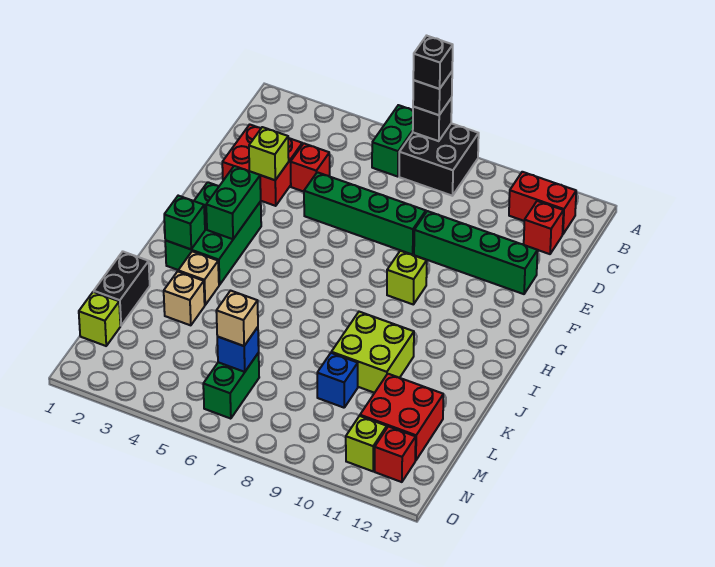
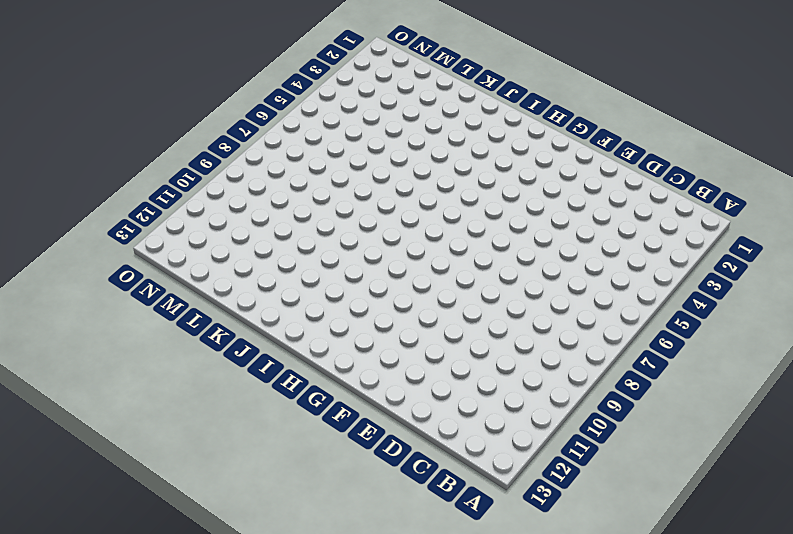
none -> green 1x2 brick [372,105,413,177]
none -> black 2x2 brick [399,123,479,196]
none -> red 1x2 brick [509,172,576,234]

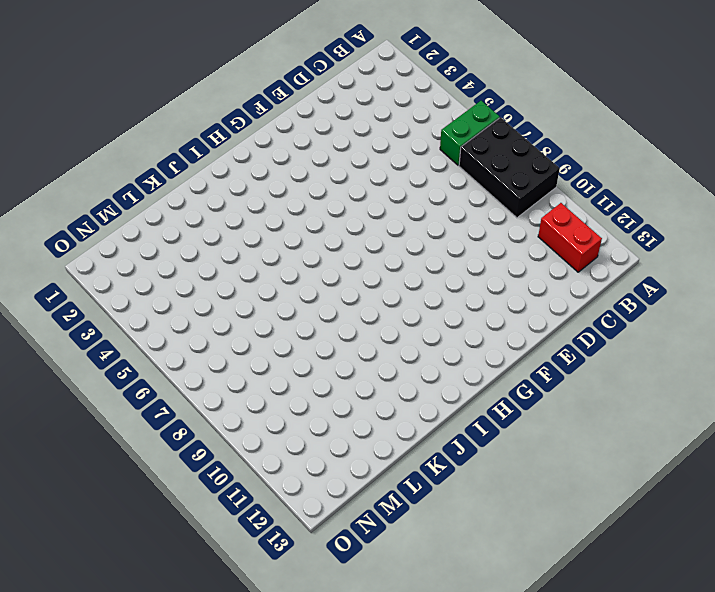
black 2x3 brick [459,117,560,218] -> black 2x2 brick [399,123,479,196]
none -> red 1x1 brick [524,201,563,254]
none -> red 2x2 brick [222,125,302,206]
none -> red 1x1 brick [291,144,330,192]

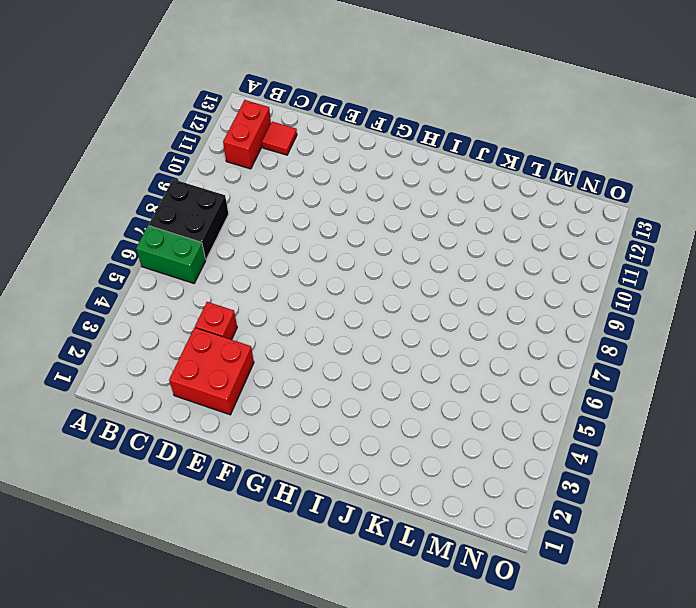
red 1x1 tile [262,122,297,155] -> red 1x1 brick [524,201,563,254]
none -> green 1x4 brick [304,172,426,255]
none -> green 1x4 brick [414,211,538,294]
none -> green 2x3 brick [165,182,261,285]

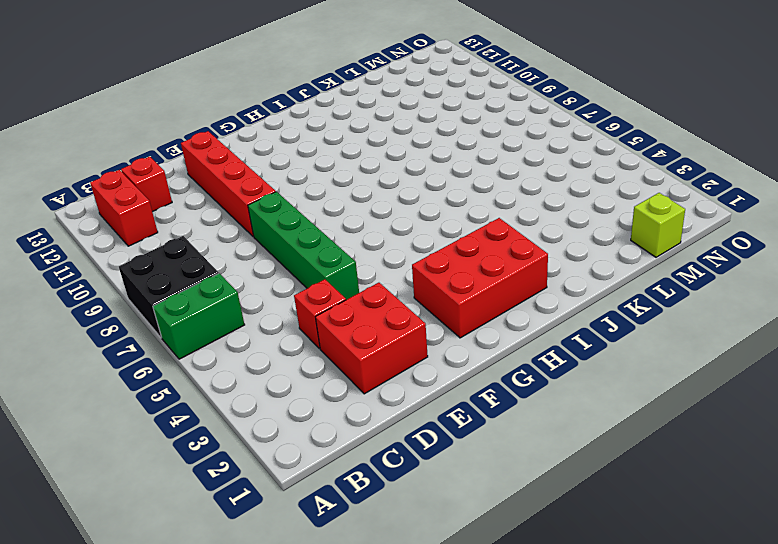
red 1x4 brick [181,131,276,237] -> green 1x4 brick [414,211,538,294]
red 2x3 brick [412,218,548,338] -> green 2x3 brick [165,182,261,285]
none -> lime 1x1 brick [387,251,427,305]
none -> tan 1x1 brick [178,251,219,305]
none -> lime 2x2 brick [331,312,414,393]

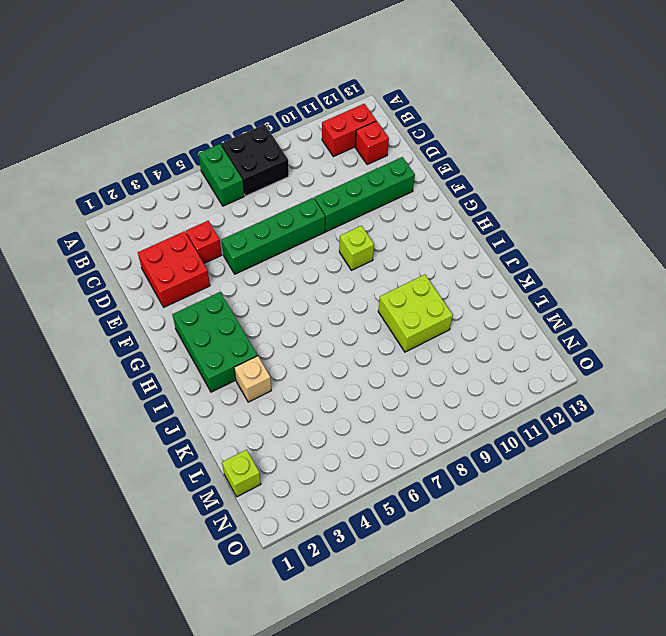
none -> black 1x2 brick [94,252,150,326]
none -> tan 1x1 brick [164,271,205,325]
none -> blue 1x1 brick [317,353,358,408]

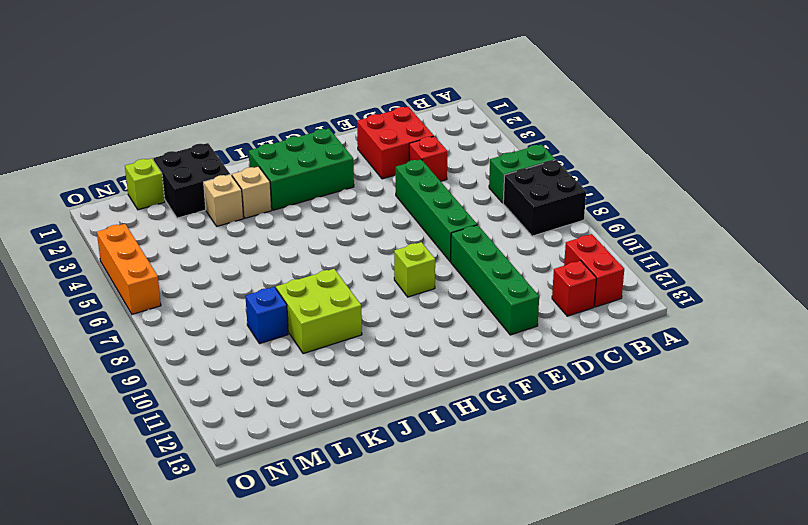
black 2x2 brick [153,143,230,218] -> black 1x2 brick [94,252,150,326]
orange 1x3 brick [97,224,161,314] -> none
none -> red 2x2 brick [360,374,443,461]
none -> green 1x2 brick [203,353,259,419]
none -> lime 1x1 brick [346,416,387,471]

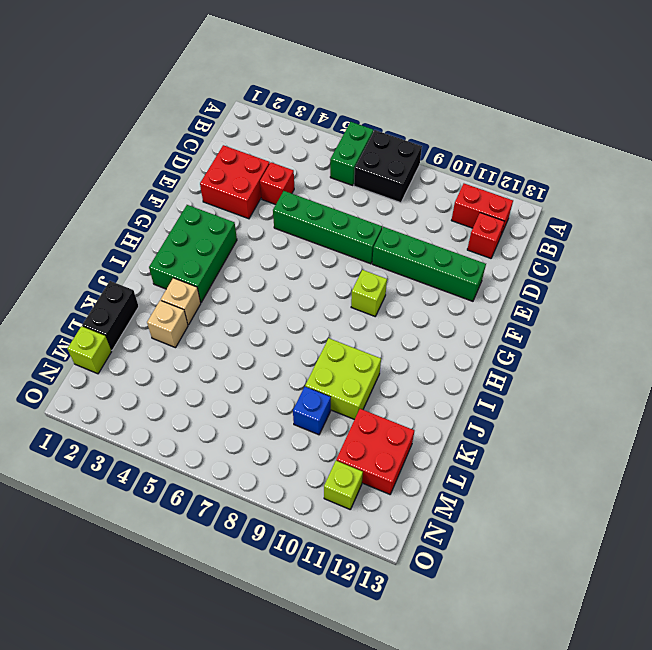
none -> green 1x2 brick [203,353,259,419]
none -> red 1x1 brick [375,426,416,482]
none -> black 1x1 brick [413,98,452,141]

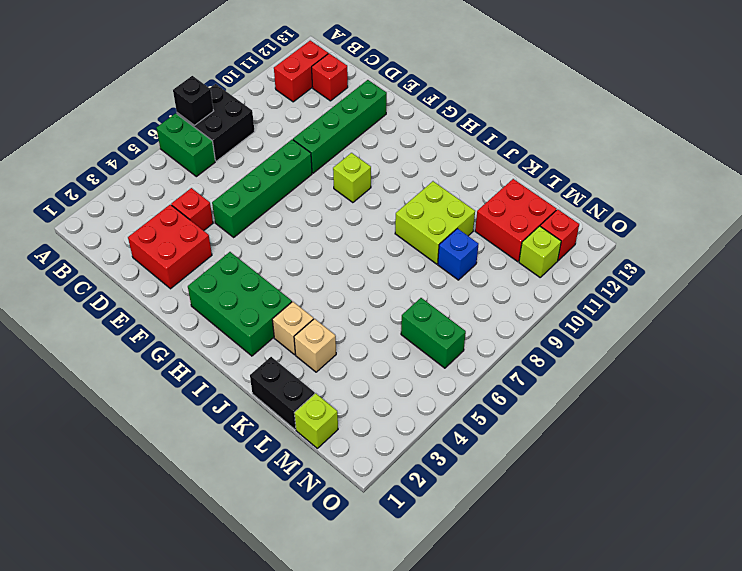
none -> lime 1x1 brick [249,127,289,180]
none -> green 1x2 brick [206,166,261,239]
none -> green 1x1 brick [164,196,205,249]

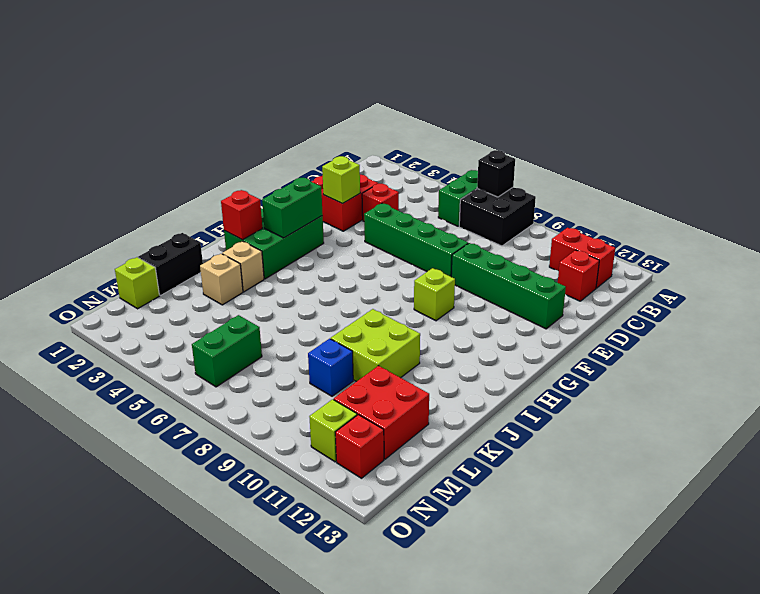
red 1x1 brick [221,190,262,240] -> green 1x1 brick [164,196,205,249]
none -> blue 1x1 brick [217,327,259,372]
none -> black 1x1 brick [413,72,452,115]
none -> tan 1x1 brick [216,291,258,346]

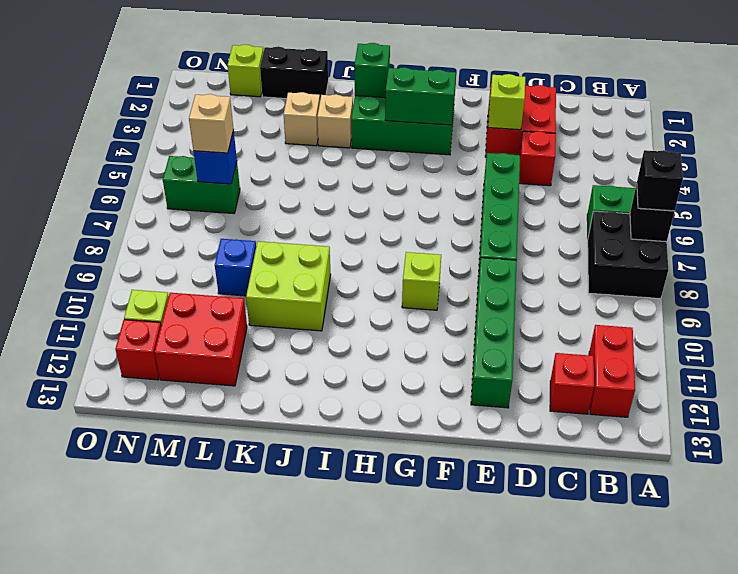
none -> black 1x1 brick [413,36,453,89]

